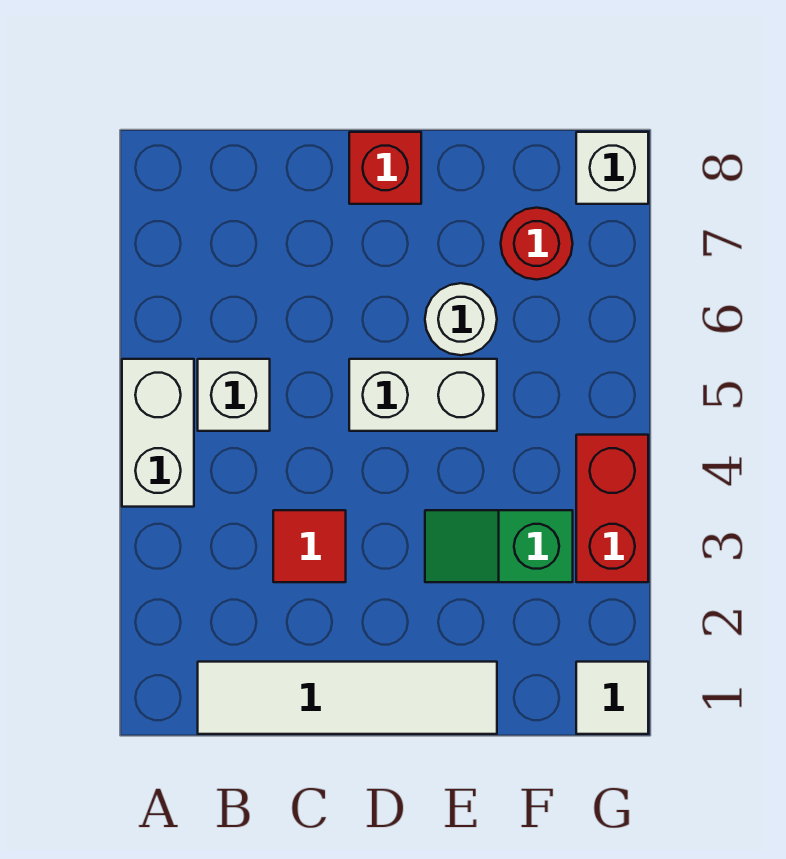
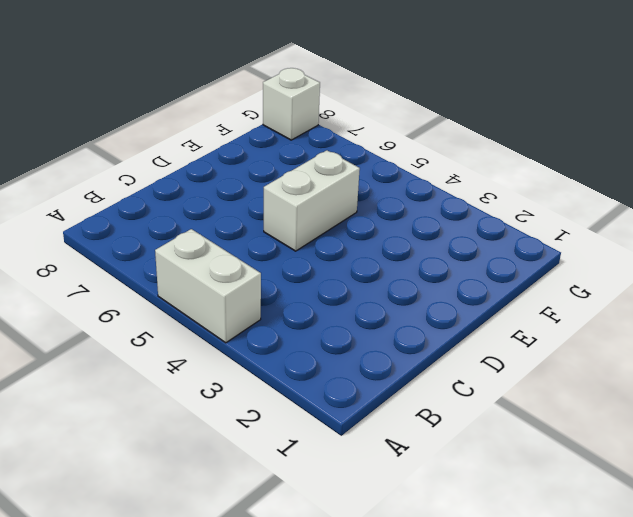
none -> white 1x4 tile [198,662,497,734]
none -> white 1x1 brick [198,359,270,431]
none -> red 1x1 tile [273,510,346,582]

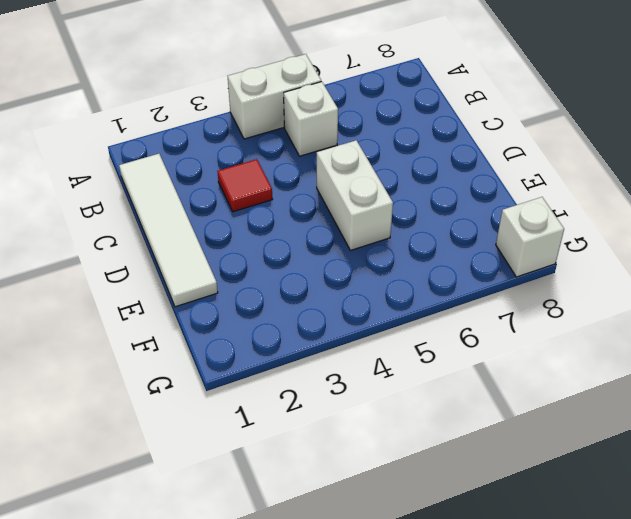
none -> red 1x1 brick [349,132,421,204]
none -> green 1x2 slope [425,510,573,582]
none -> white 1x1 round brick [425,283,497,355]

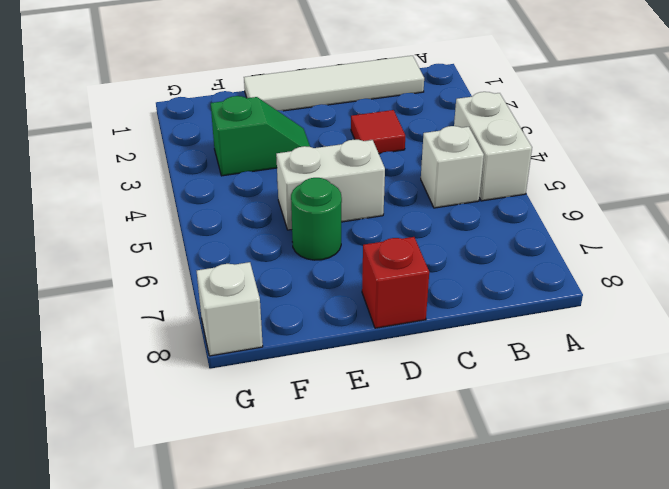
green 1x1 round brick [291,178,342,260] -> white 1x1 round brick [425,283,497,355]
none -> red 1x1 round brick [501,208,573,280]
none -> white 1x1 tile [576,662,648,734]
none -> red 1x2 brick [576,435,648,582]

